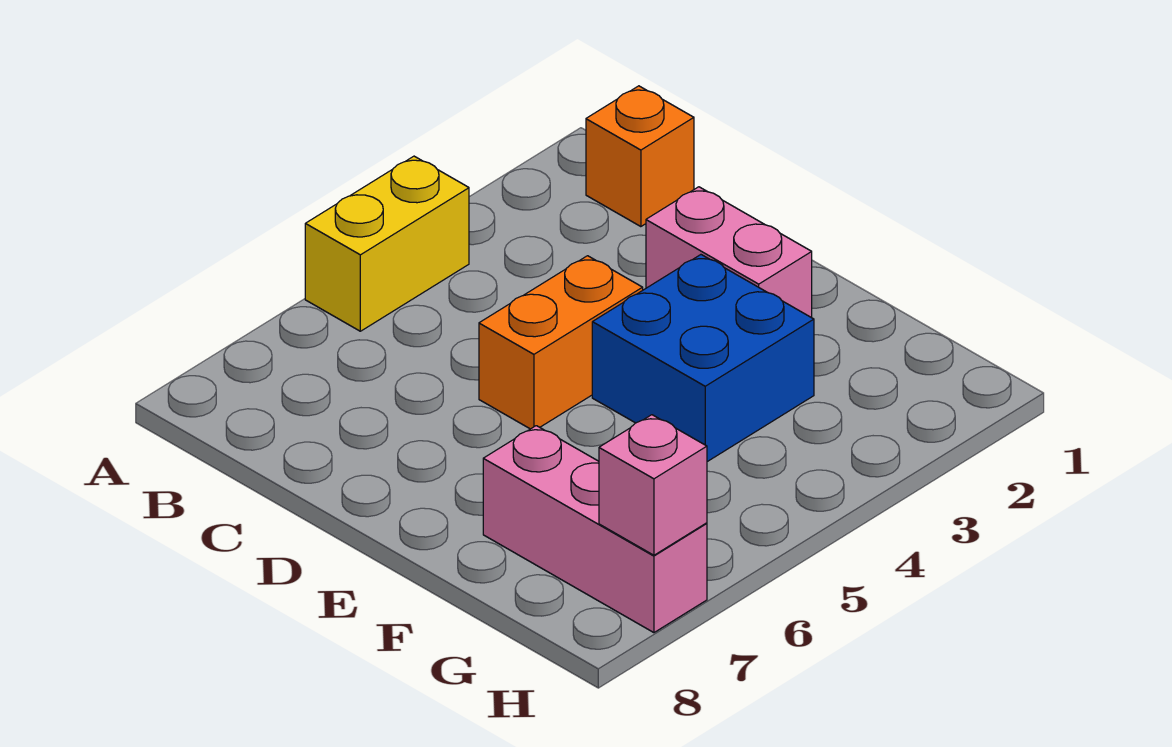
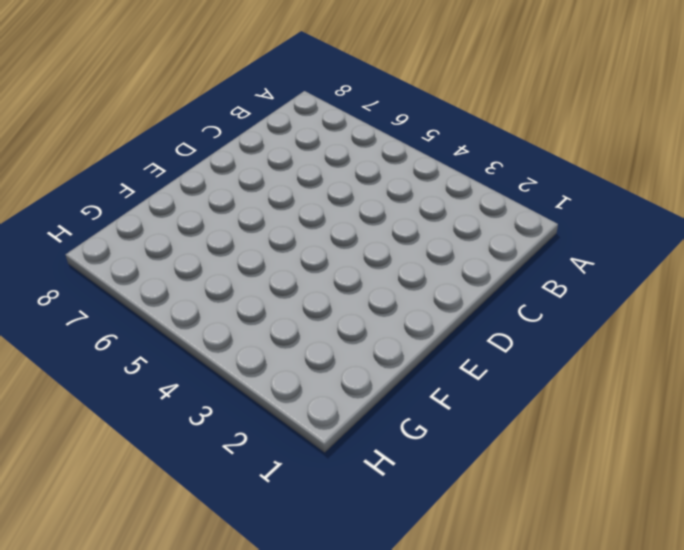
none -> yellow 1x2 brick [305,156,469,331]
none -> orange 1x1 brick [586,86,694,227]

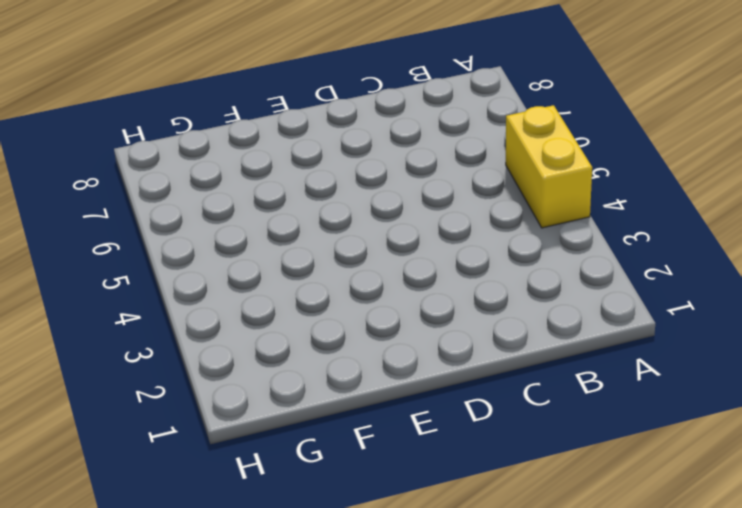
none -> orange 1x1 brick [586,86,694,227]
none -> pink 1x2 brick [646,187,812,318]

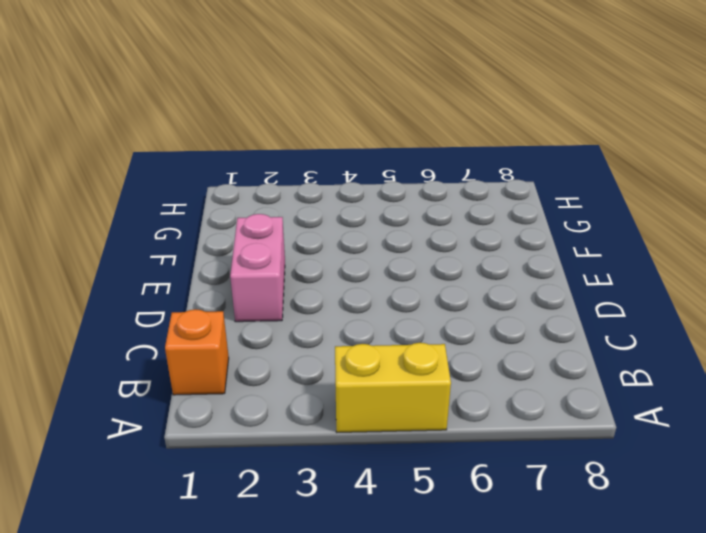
none -> orange 1x2 brick [479,256,643,429]
none -> blue 2x2 brick [592,255,814,462]

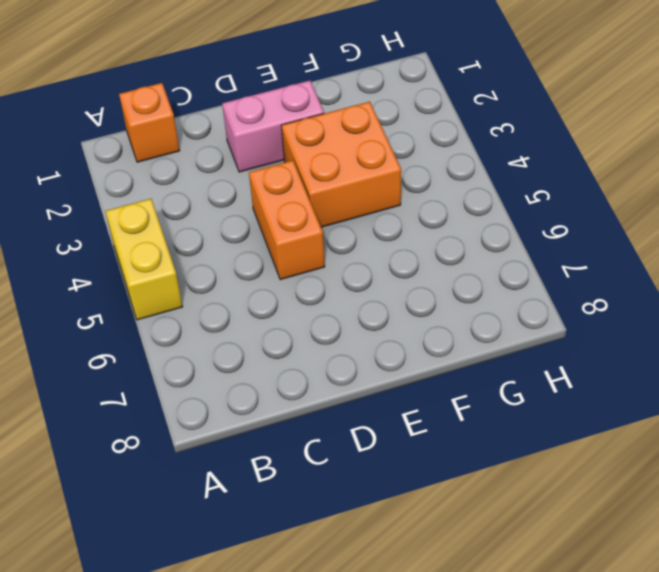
orange 2x2 brick [281,102,401,227] -> blue 2x2 brick [592,255,814,462]
none -> pink 1x3 brick [483,426,707,633]
none -> pink 1x1 brick [599,415,707,555]

